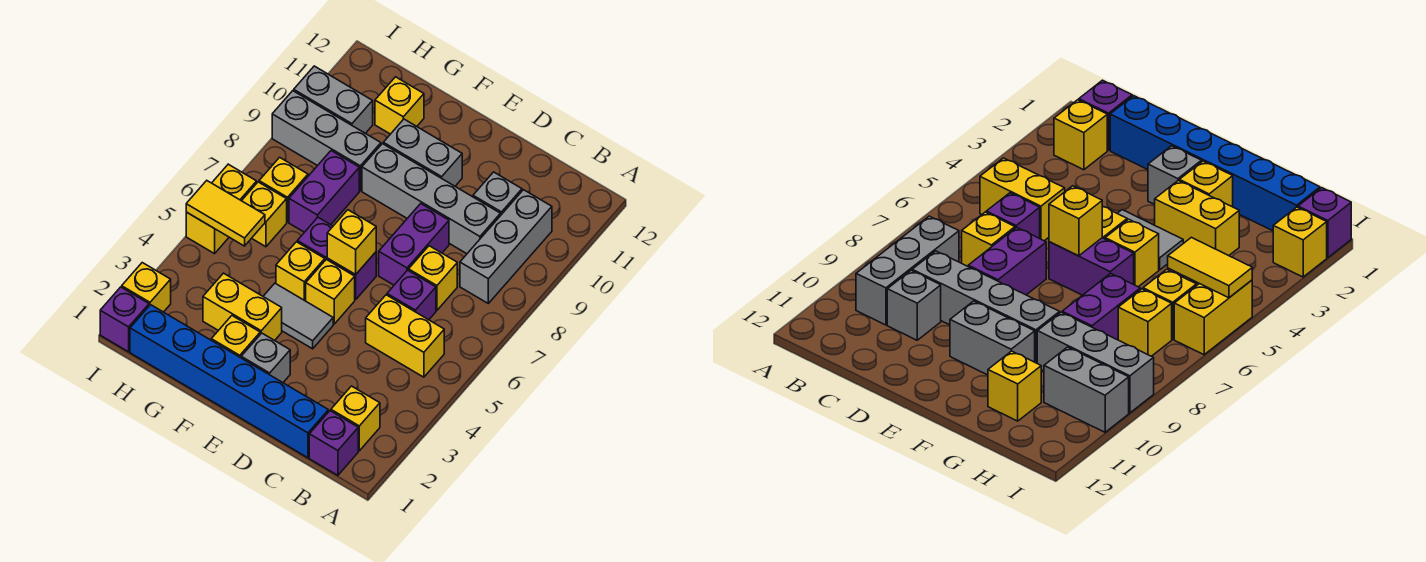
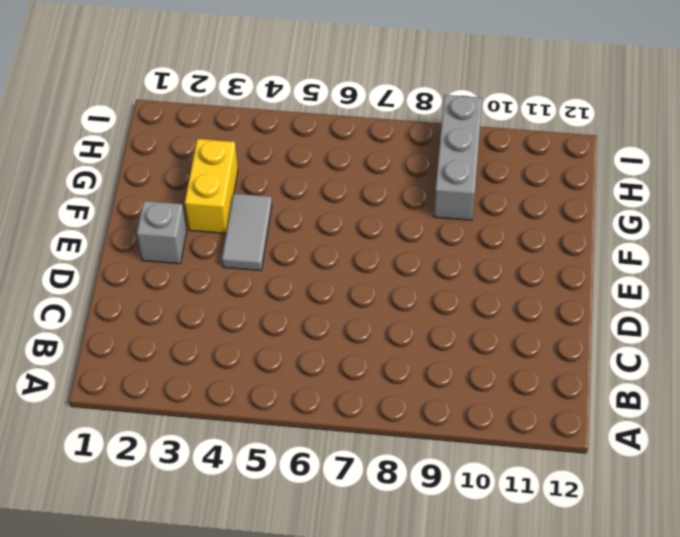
none -> purple 1x1 brick [309,411,358,475]
none -> yellow 1x1 brick [331,386,380,451]
none -> yellow 1x2 brick [366,295,444,377]

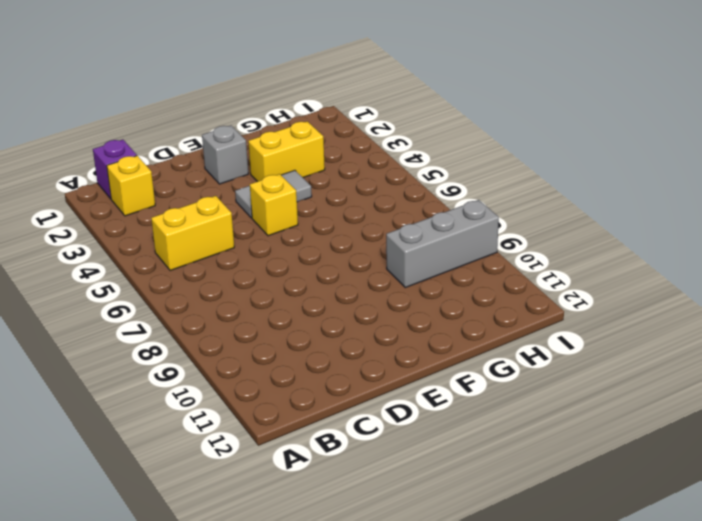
none -> grey 1x3 brick [460,190,552,303]
none -> blue 1x6 brick [130,305,328,458]
none -> purple 1x1 brick [387,270,436,320]

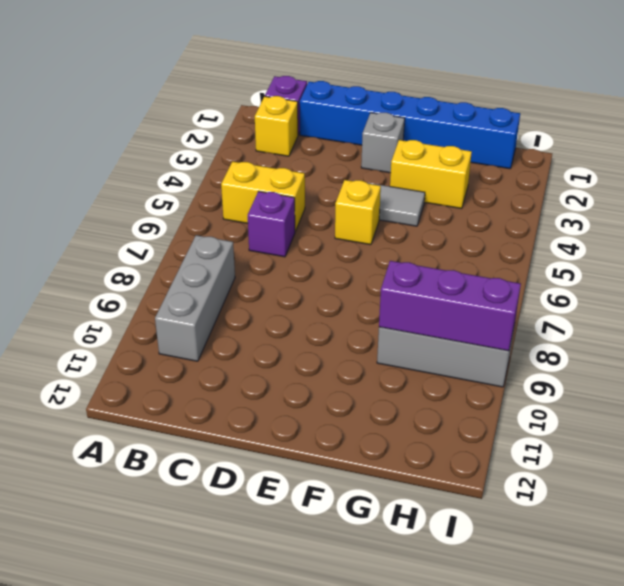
purple 1x3 brick [379,261,521,351] -> none
none -> yellow 1x1 brick [409,246,457,310]
none -> grey 1x4 brick [362,144,500,254]
none -> grey 1x1 brick [473,172,522,216]

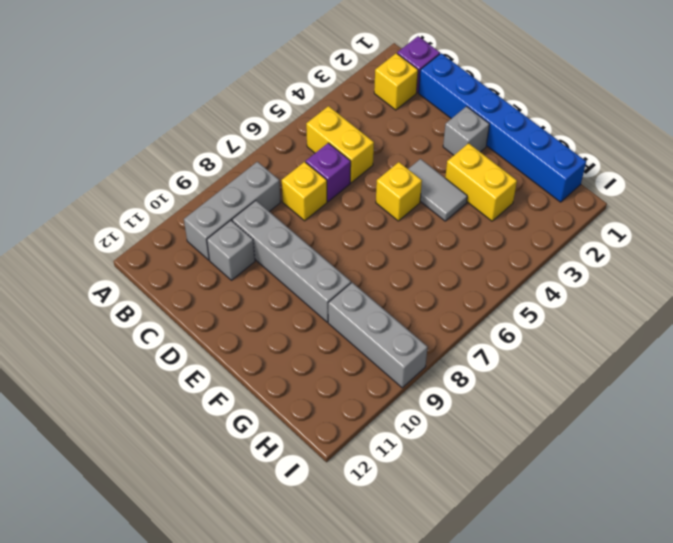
none -> purple 1x2 brick [379,204,449,285]
none -> purple 1x2 brick [297,217,376,300]
none -> grey 1x2 brick [383,119,462,186]

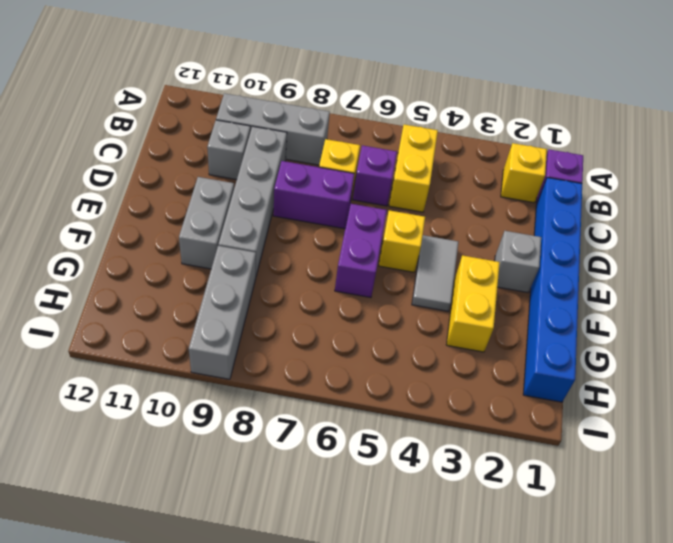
none -> yellow 1x1 brick [211,316,260,358]
none -> yellow 1x1 brick [276,242,325,301]
none -> purple 1x2 brick [289,151,359,232]

